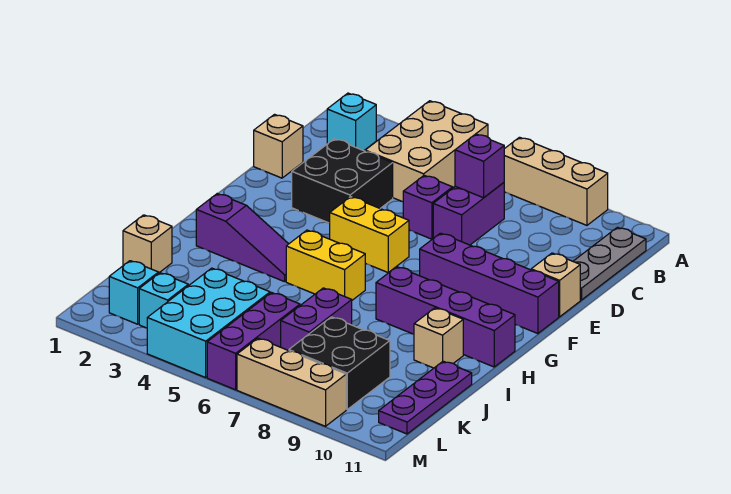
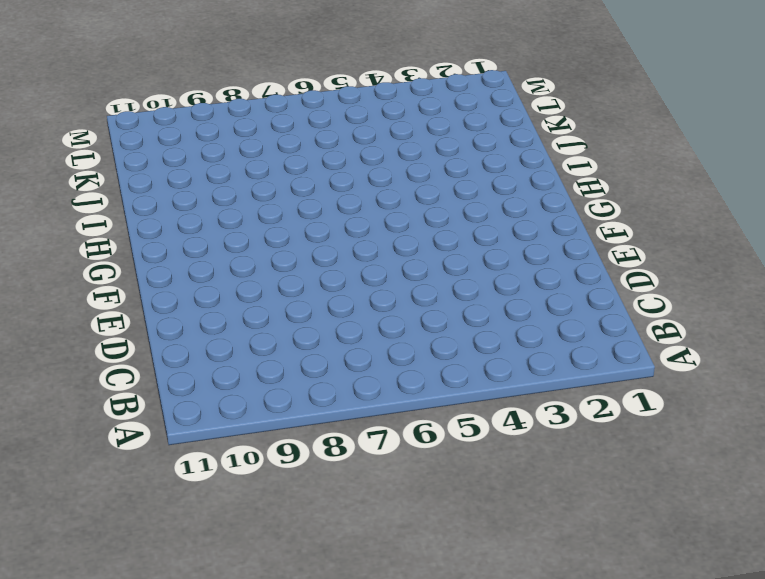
none -> tan 2x3 brick [365,101,488,202]
none -> tan 1x3 brick [504,137,608,225]
none -> cyan 1x1 brick [327,93,376,151]

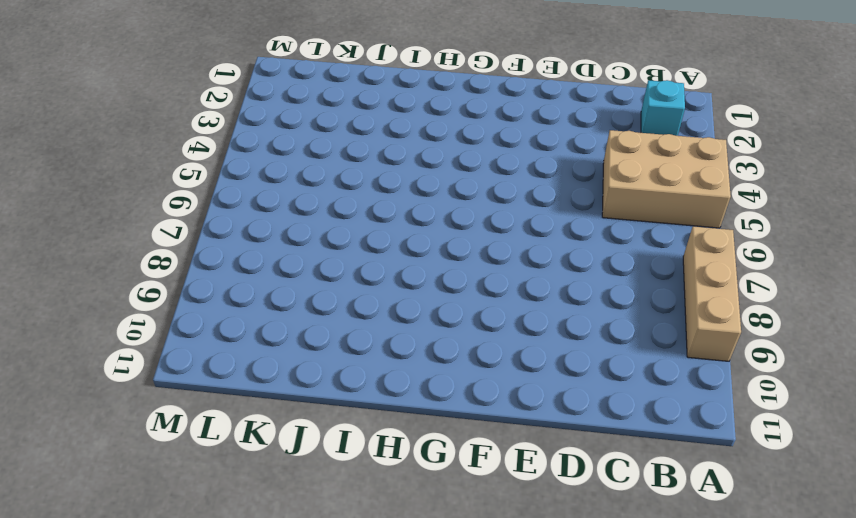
none -> grey 1x3 plate [573,227,646,300]
none -> purple 1x2 brick [433,183,504,245]
none -> tan 1x1 brick [254,114,303,178]

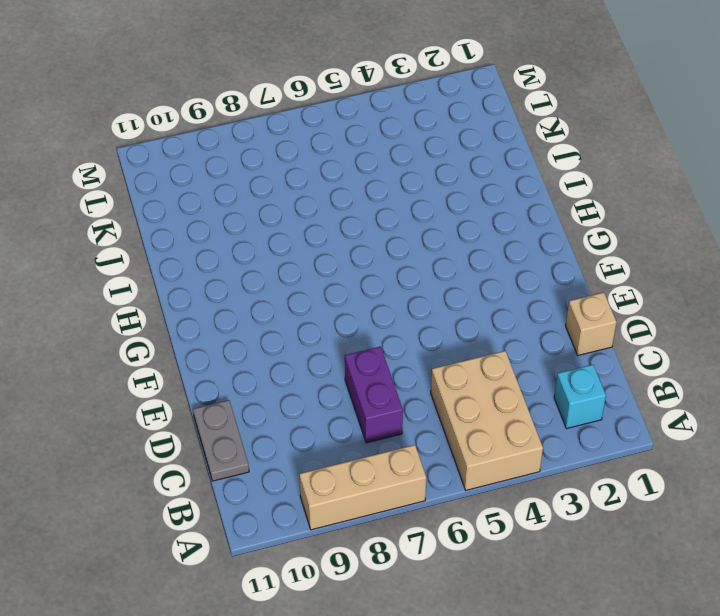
grey 1x2 plate [193,400,249,481] -> grey 1x3 plate [573,227,646,300]
none -> black 2x2 brick [292,139,393,223]
none -> purple 1x1 brick [403,175,453,239]
none -> tan 1x1 brick [531,253,580,317]

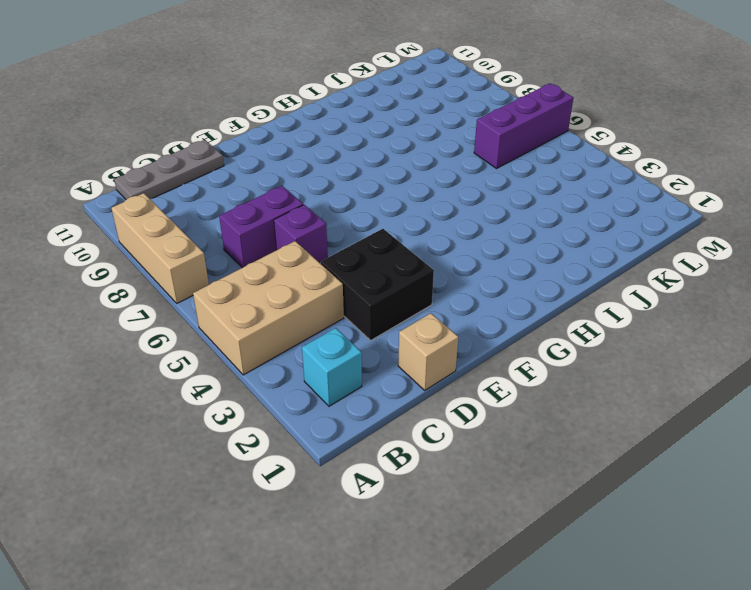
none -> tan 1x1 brick [531,253,580,317]
none -> yellow 1x2 brick [330,197,409,273]
none -> purple 1x4 brick [420,233,559,334]

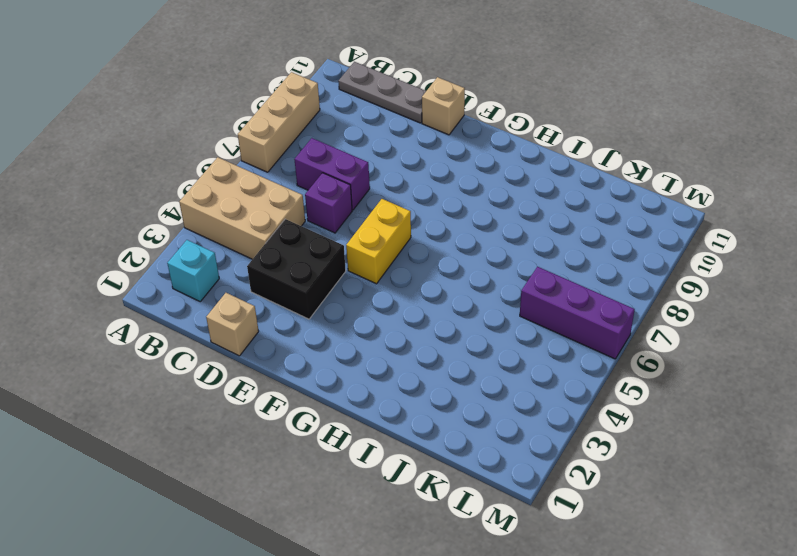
none -> purple 1x4 brick [420,233,559,334]
none -> purple 1x3 slope [196,194,288,282]
none -> yellow 1x2 brick [286,230,365,300]

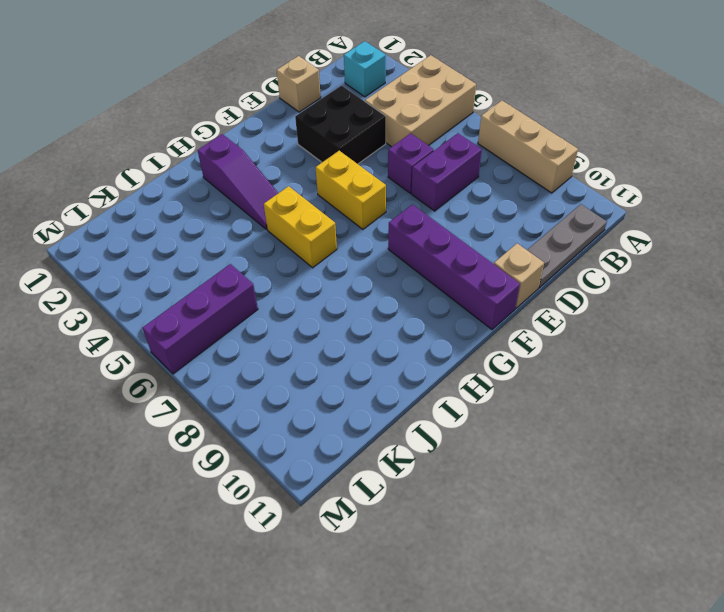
none -> purple 1x4 brick [376,267,515,367]
none -> tan 1x1 brick [414,308,463,368]
none -> tan 1x1 brick [123,215,172,273]

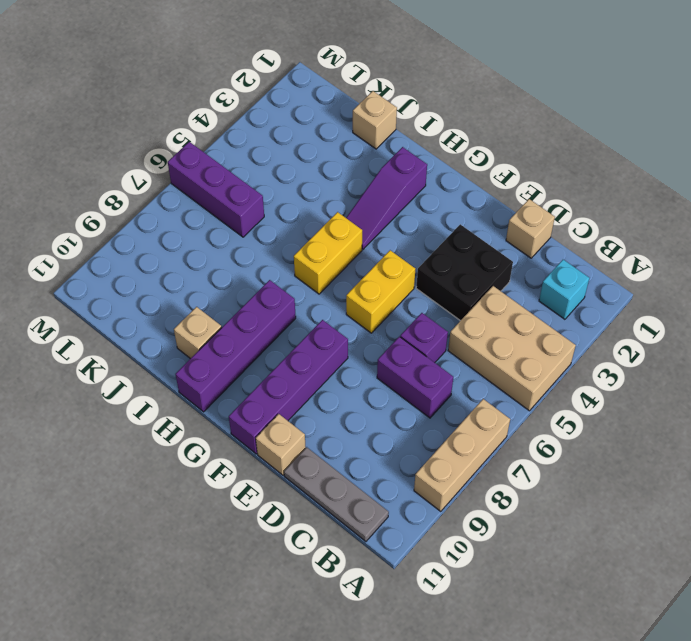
none -> purple 1x2 brick [281,288,352,351]
none -> purple 1x3 plate [379,361,472,434]
none -> cyan 2x3 brick [147,268,270,378]

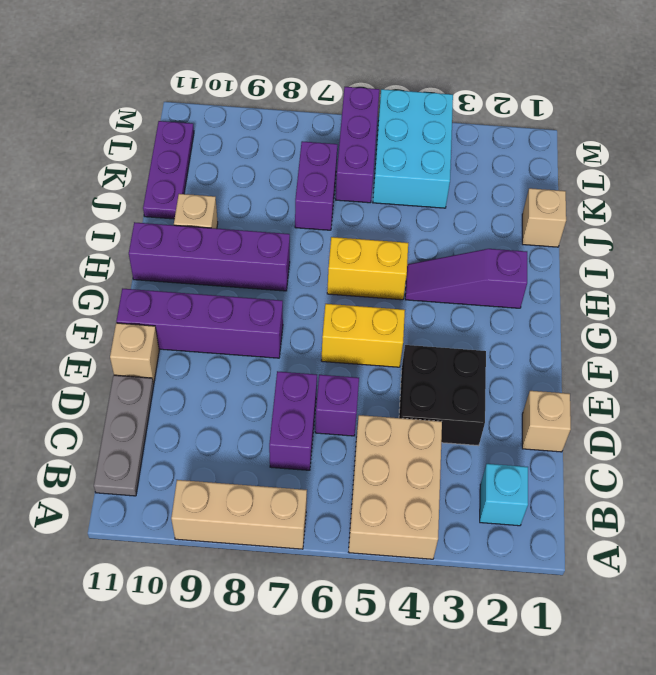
none -> black 2x2 brick [289,317,390,409]
none -> cyan 1x1 brick [109,261,159,324]
none -> cyan 1x1 brick [139,273,188,328]

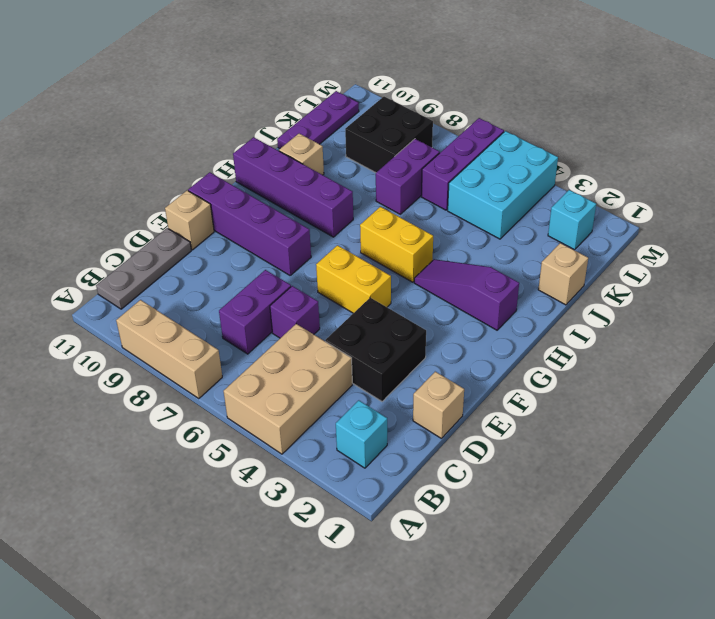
none -> cyan 1x1 brick [139,273,188,328]
none -> tan 1x3 brick [237,338,346,426]
none -> purple 1x1 brick [455,134,504,198]

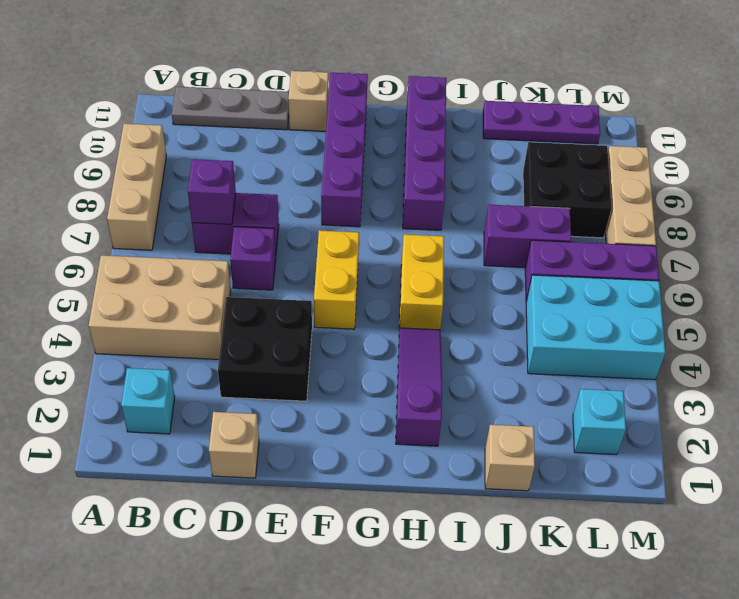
none -> tan 1x1 brick [414,308,463,368]
none -> cyan 1x1 brick [139,273,188,328]

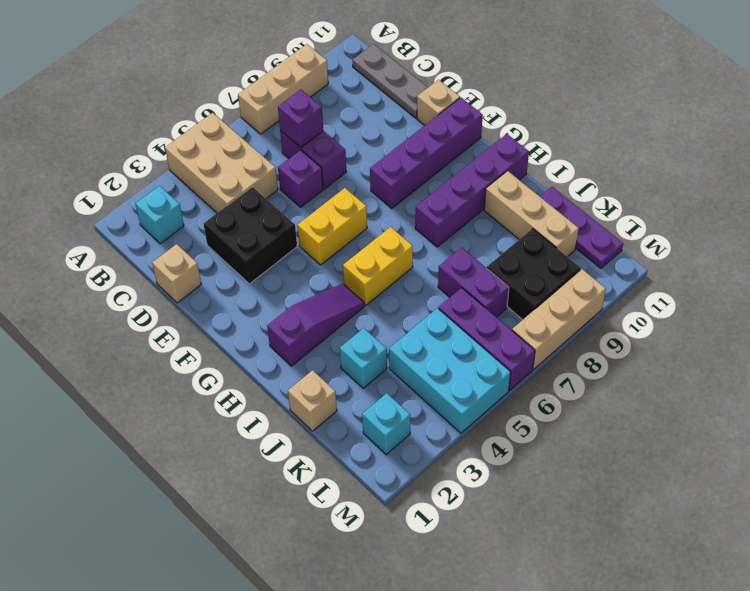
tan 1x3 brick [484,171,579,257] -> tan 1x1 brick [414,308,463,368]
cyan 1x1 brick [340,328,387,388] -> cyan 1x1 brick moved to [139,273,188,328]

